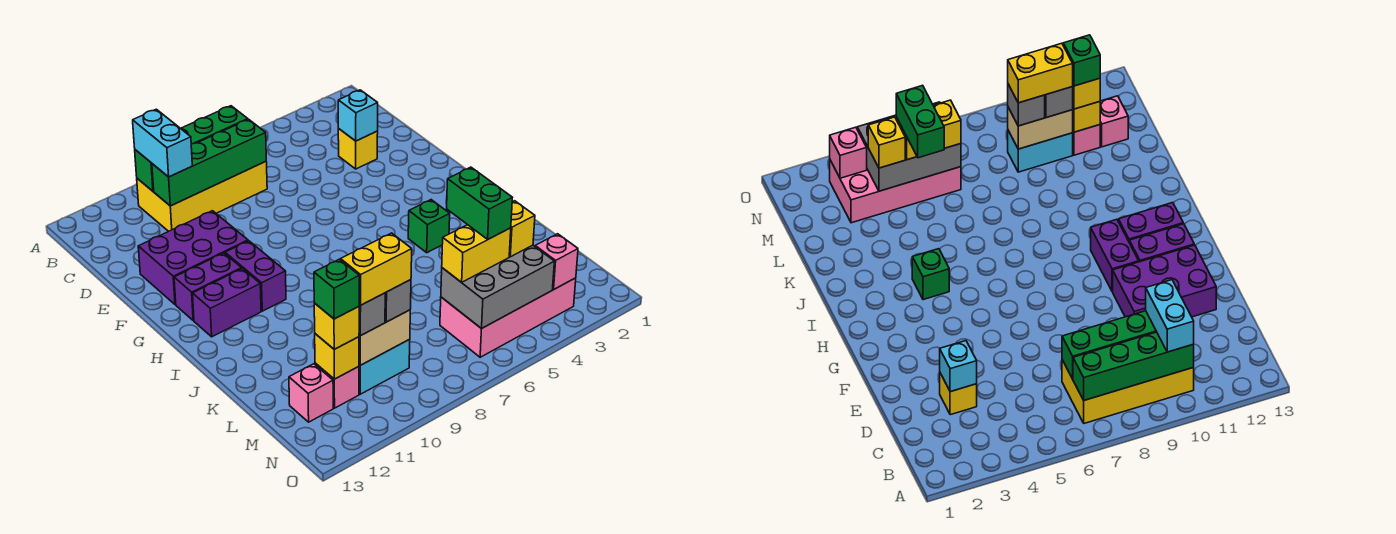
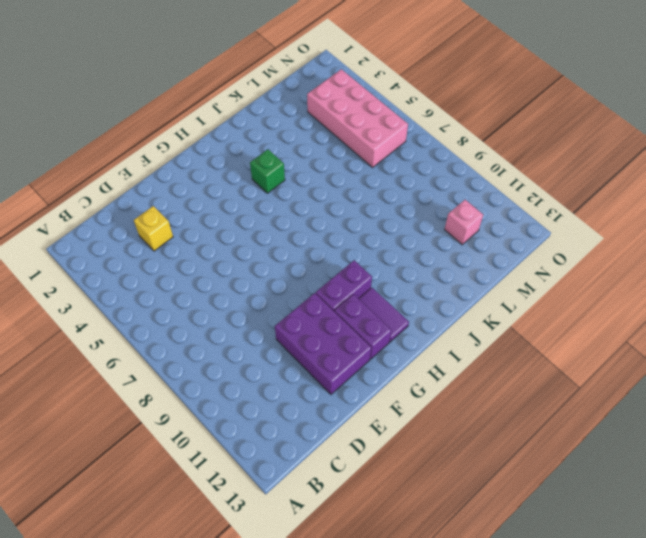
purple 1x2 tile [359,288,409,342] -> purple 1x2 brick [193,269,261,337]
none -> yellow 2x4 brick [137,161,267,231]
none -> cyan 1x2 brick [359,339,410,394]
none -> pink 1x1 brick [289,364,333,422]

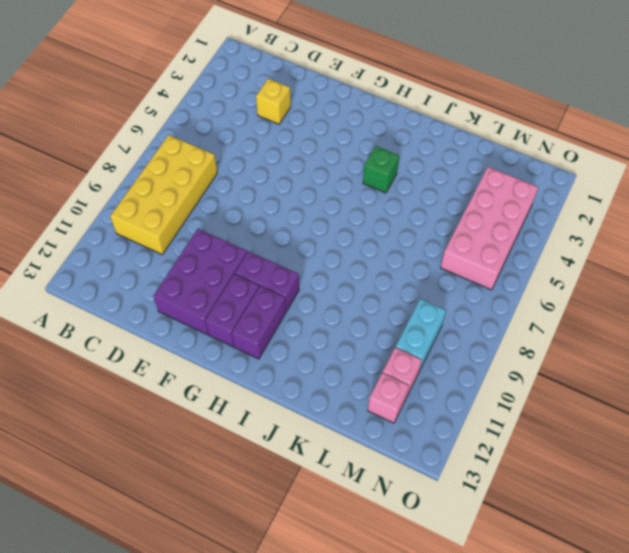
none -> green 1x4 brick [135,106,248,191]
none -> green 1x4 brick [152,119,266,206]
none -> cyan 1x1 brick [338,90,378,141]

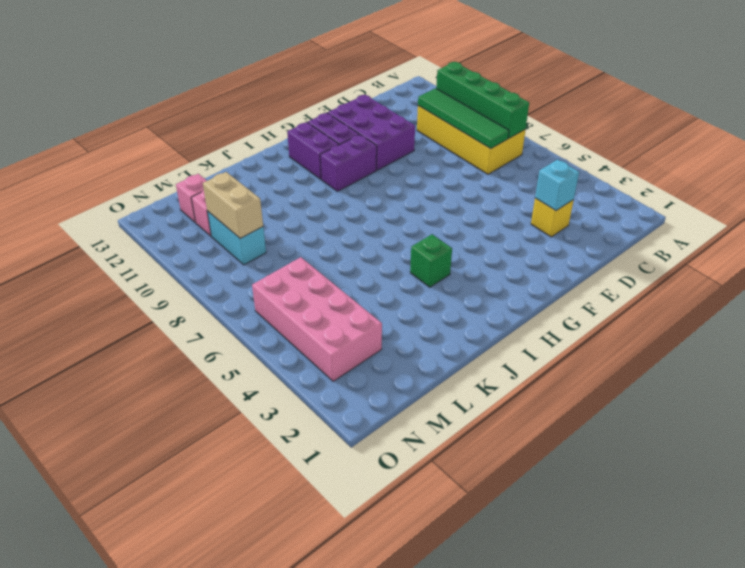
green 1x4 tile [418,88,509,148] -> green 1x4 brick [152,119,266,206]
none -> grey 2x3 brick [441,245,554,329]
none -> yellow 1x1 brick [315,334,359,379]
none -> pink 1x1 brick [535,234,578,290]

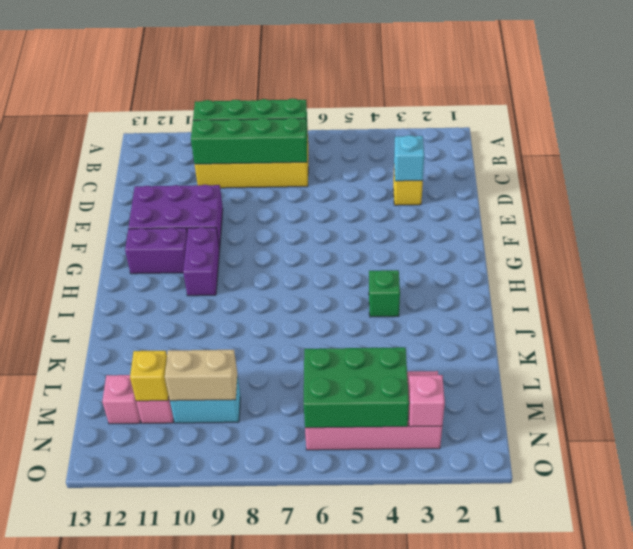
green 2x3 brick [304,347,409,428] -> grey 2x3 brick [441,245,554,329]
none -> purple 1x2 brick [193,269,261,337]
none -> cyan 1x2 brick [133,109,192,177]
none -> yellow 1x1 brick [509,201,535,257]

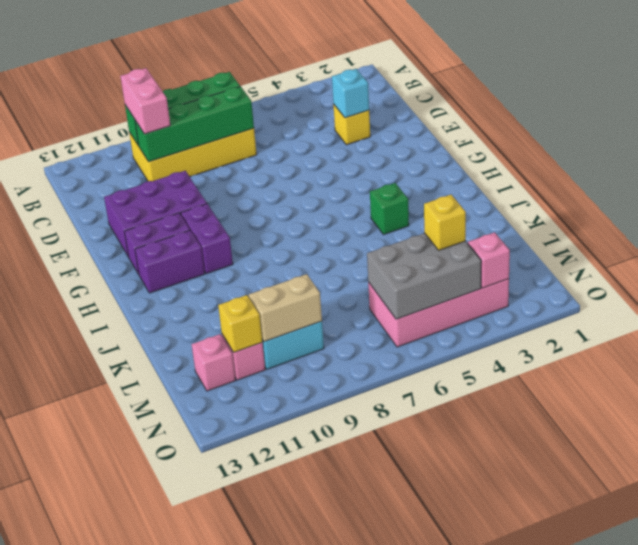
pink 1x2 brick [120,68,170,134] -> cyan 1x2 brick [133,109,192,177]
none -> yellow 1x2 brick [442,225,511,282]
none -> grey 1x1 brick [385,280,411,322]
none -> grey 1x1 brick [359,293,385,336]

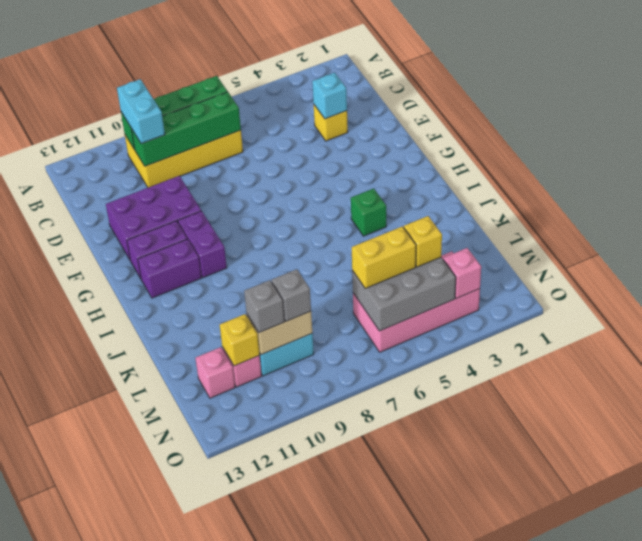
none -> yellow 1x1 brick [314,303,359,349]
none -> green 1x2 brick [447,167,512,240]
none -> yellow 1x2 brick [341,233,412,305]

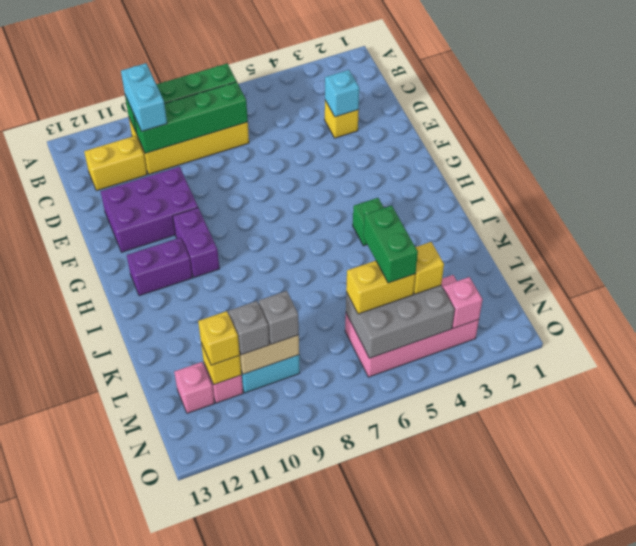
yellow 1x2 brick [84,136,147,191] -> yellow 1x2 brick moved to [341,233,412,305]
none -> purple 1x2 brick [174,253,242,320]
none -> green 1x1 brick [314,259,359,319]

